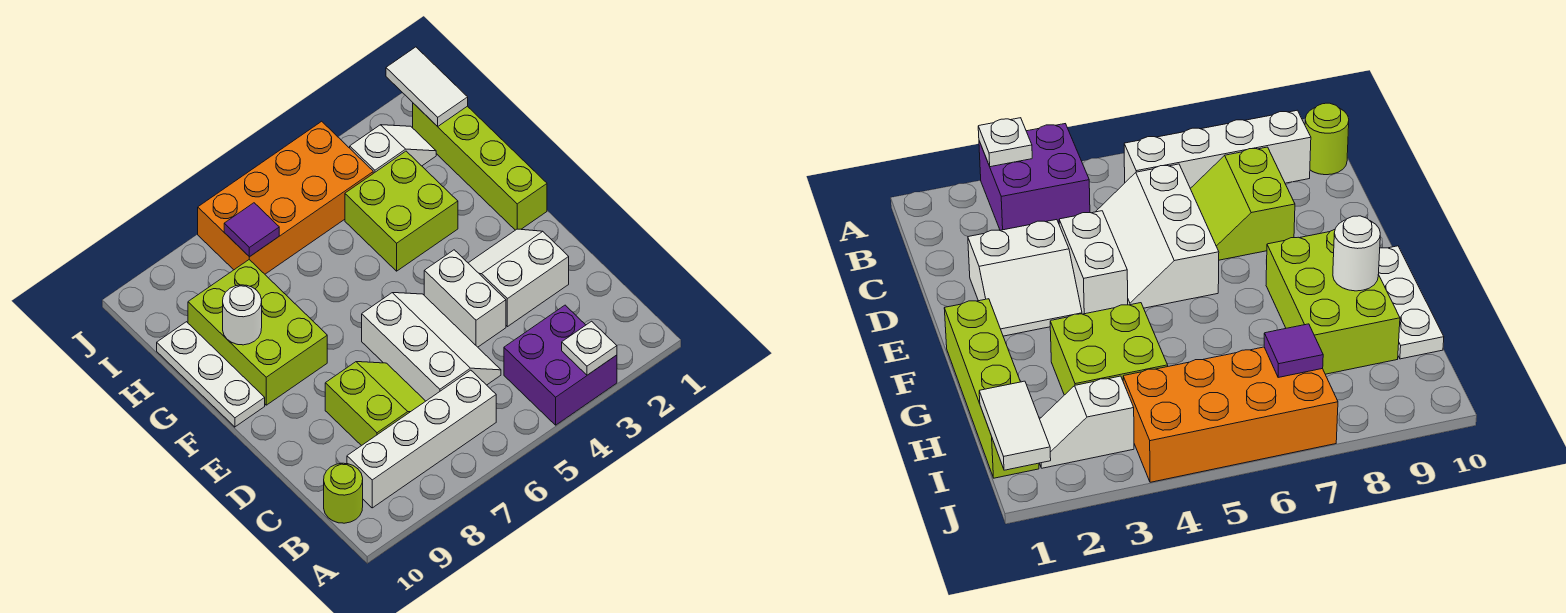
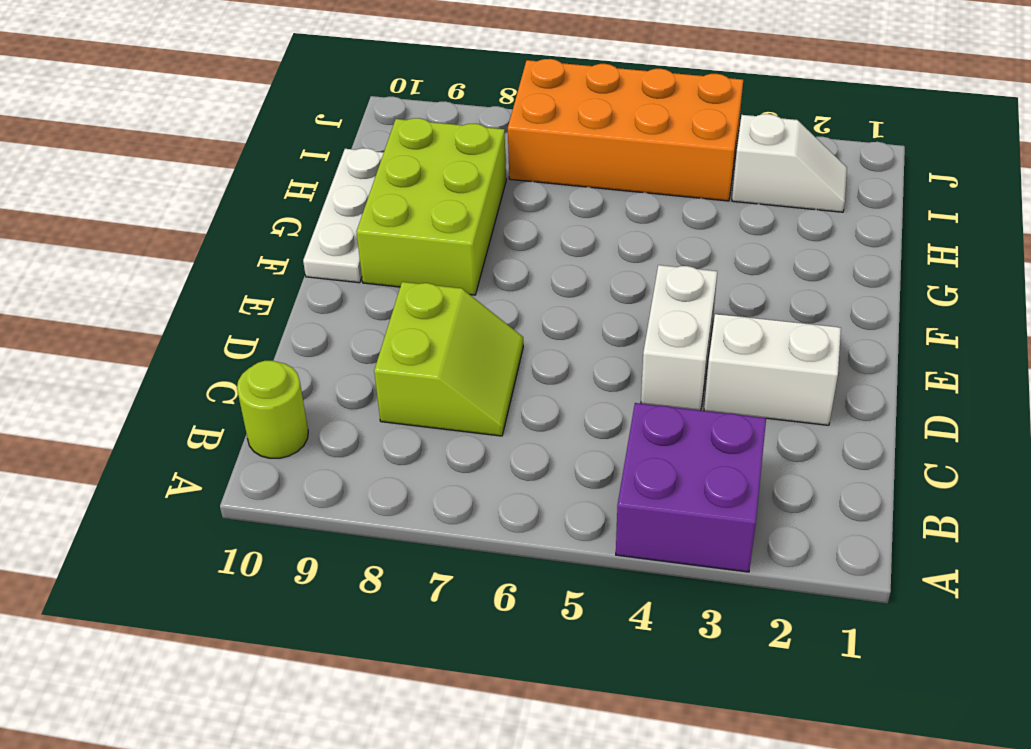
none -> white 1x4 brick [347,370,496,508]
none -> white 2x3 slope [362,293,501,401]
none -> lime 1x4 brick [413,103,547,230]

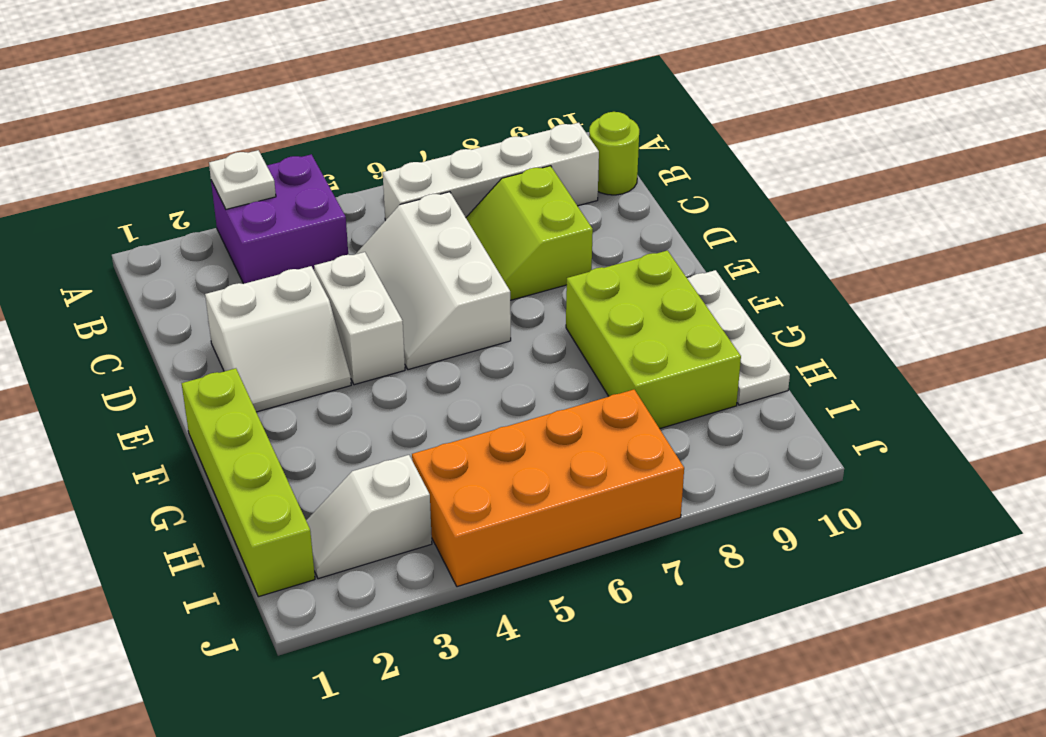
none -> lime 2x2 brick [345,151,458,271]
none -> white 1x1 round brick [223,285,262,345]
none -> white 1x2 tile [386,47,468,126]

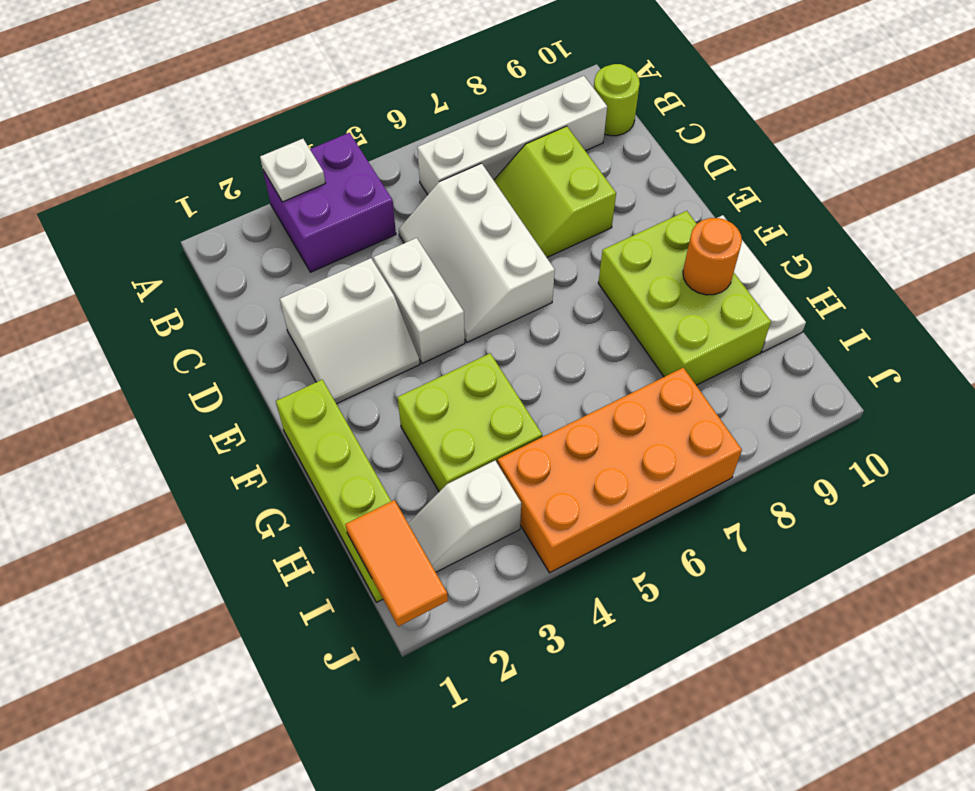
orange 1x1 round brick [683,218,742,295] -> white 1x1 round brick [223,285,262,345]
orange 1x2 tile [345,500,448,627] -> white 1x2 tile [386,47,468,126]
none -> purple 1x1 tile [224,203,279,257]

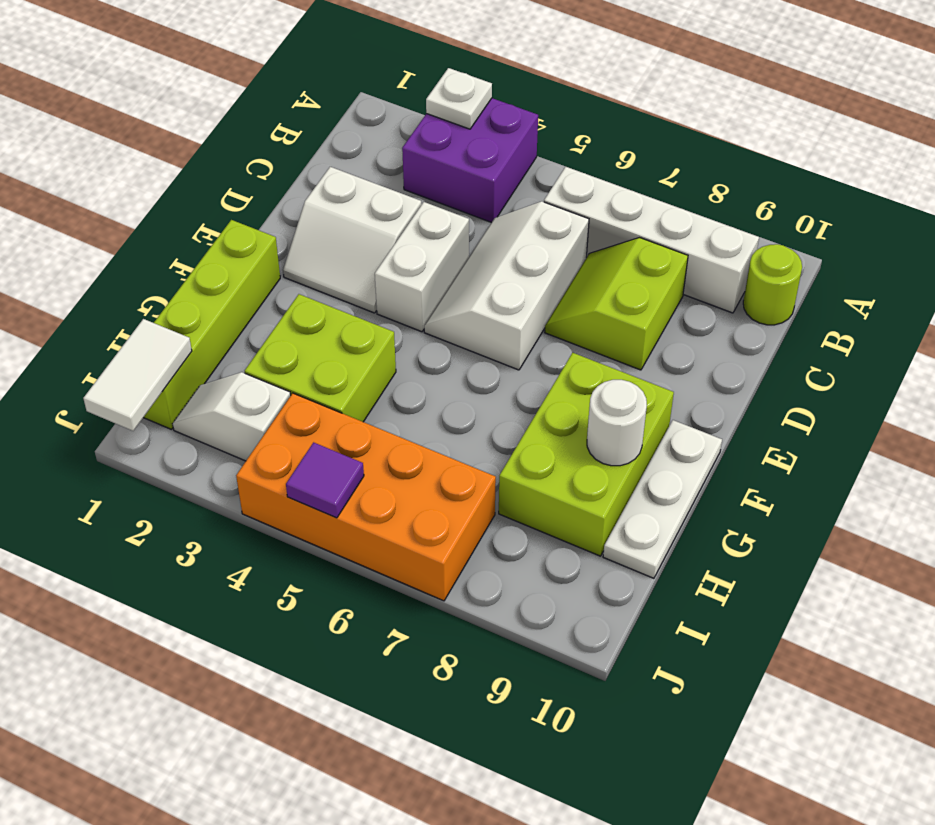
purple 1x1 tile [286,442,364,518] -> purple 1x1 tile moved to [224,203,279,257]

